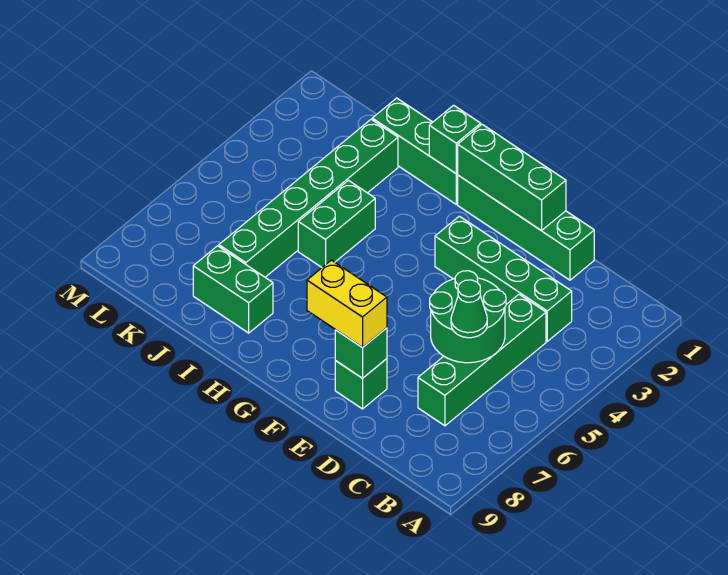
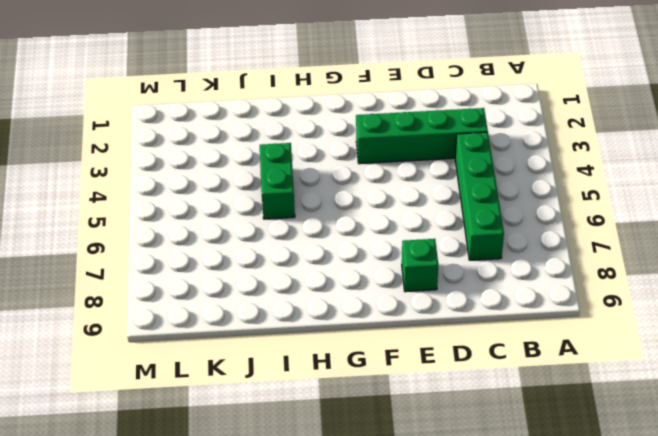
none -> green 1x4 brick [458,175,594,280]
none -> green 1x3 brick [372,98,458,204]
none -> green 1x2 brick [193,246,273,333]

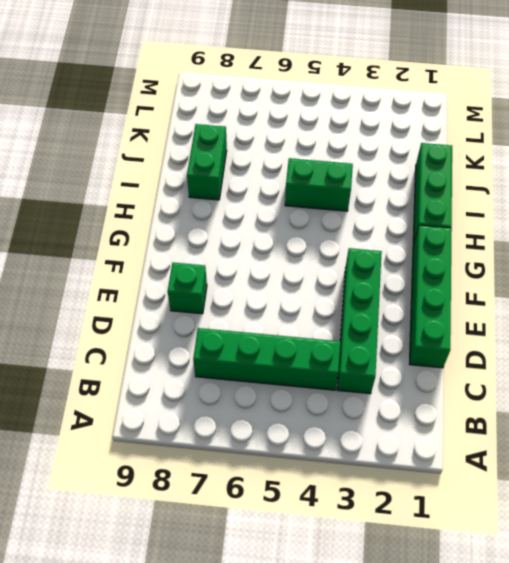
none -> green 1x6 brick [219,119,398,277]
none -> green 2x2 round brick [430,271,506,363]
none -> green 1x3 brick [458,124,566,231]

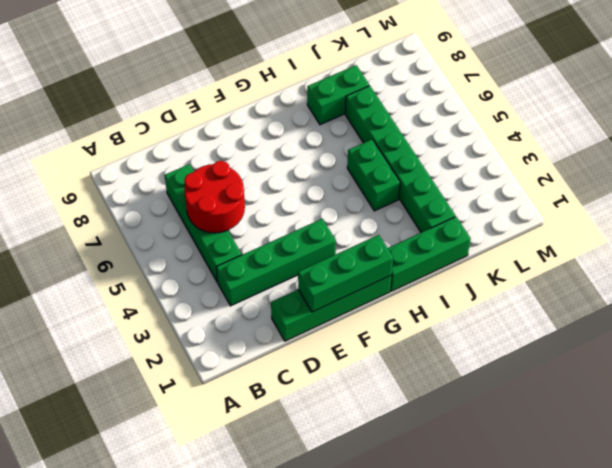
red 2x2 round brick [184,161,245,233] -> green 2x2 round brick [430,271,506,363]
none -> green 1x1 brick [335,359,387,409]
none -> green 1x1 brick [335,328,387,378]
none -> green 1x1 brick [429,105,481,174]

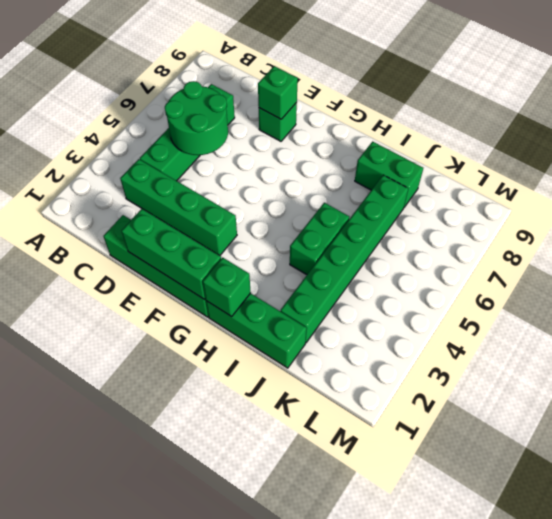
none -> green 1x1 cone [451,280,487,338]
none -> yellow 1x2 brick [307,260,387,348]

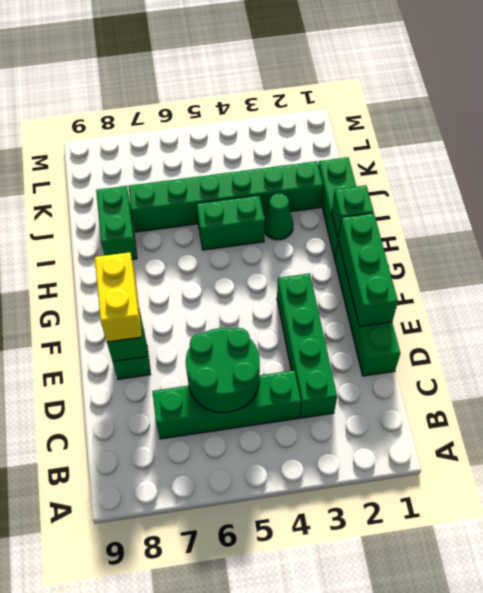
green 1x1 cone [264,193,293,240] -> green 1x1 cone moved to [451,280,487,338]

